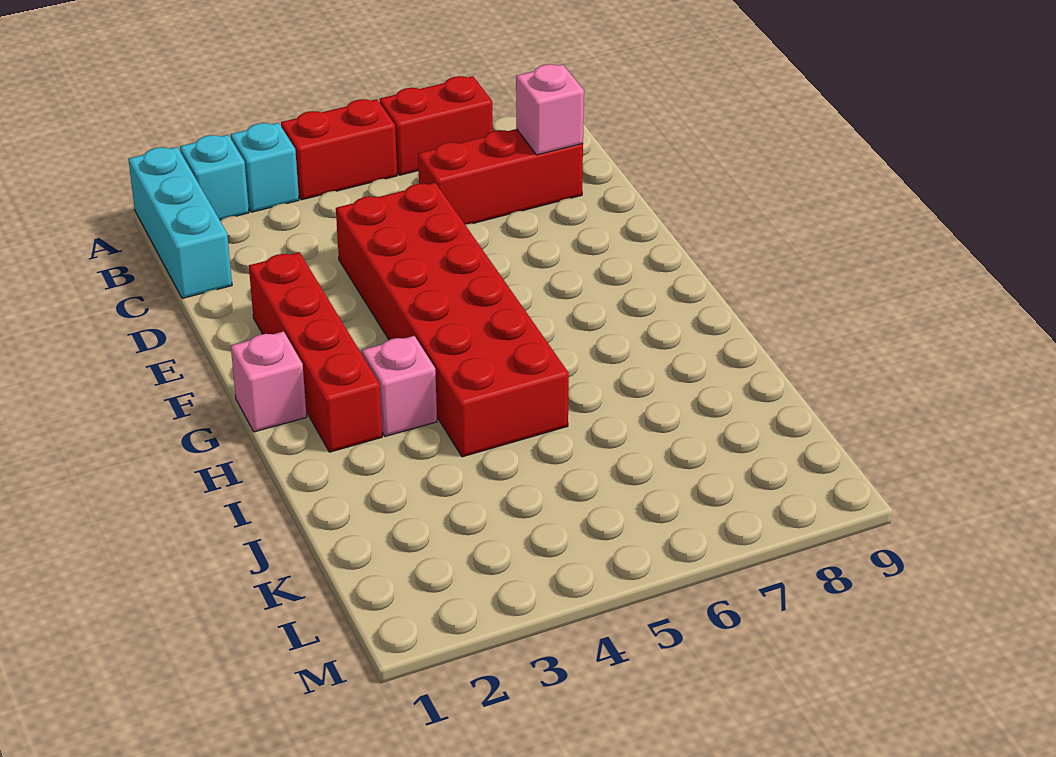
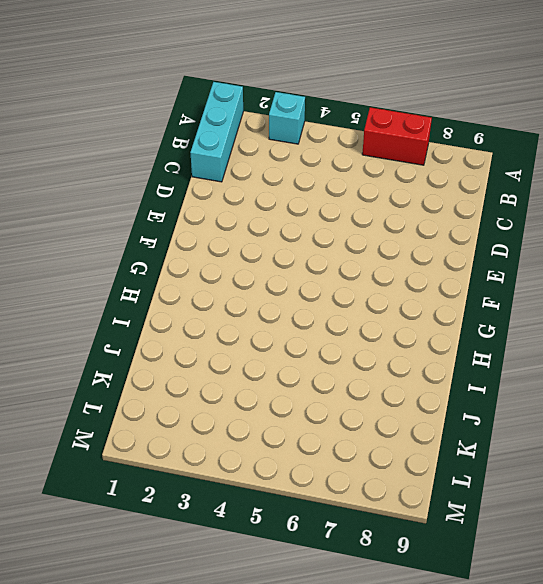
none -> cyan 1x1 brick [180,135,249,220]
none -> red 1x2 brick [281,99,397,200]

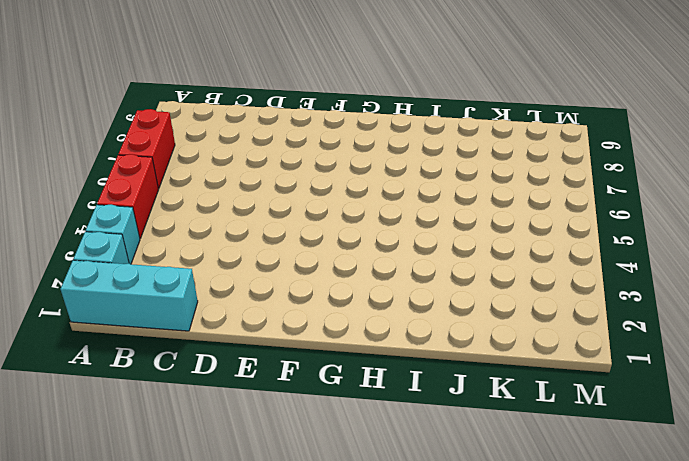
none -> red 1x3 brick [418,129,583,225]
none -> red 2x6 brick [336,183,569,457]

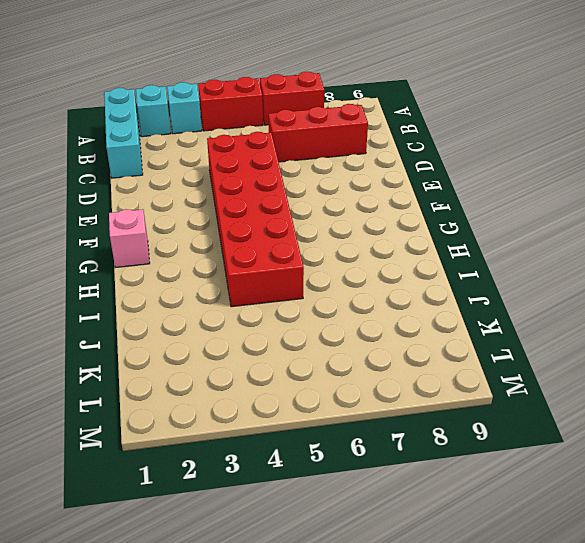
none -> red 1x4 brick [249,252,382,452]
none -> pink 1x1 brick [362,336,437,437]

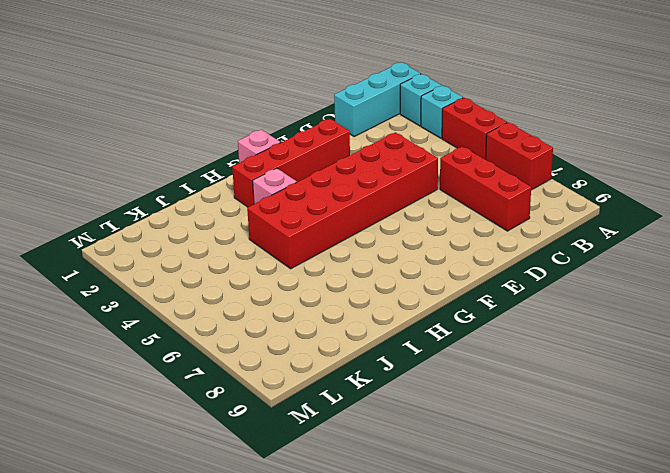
none -> pink 1x1 brick [516,64,584,155]

